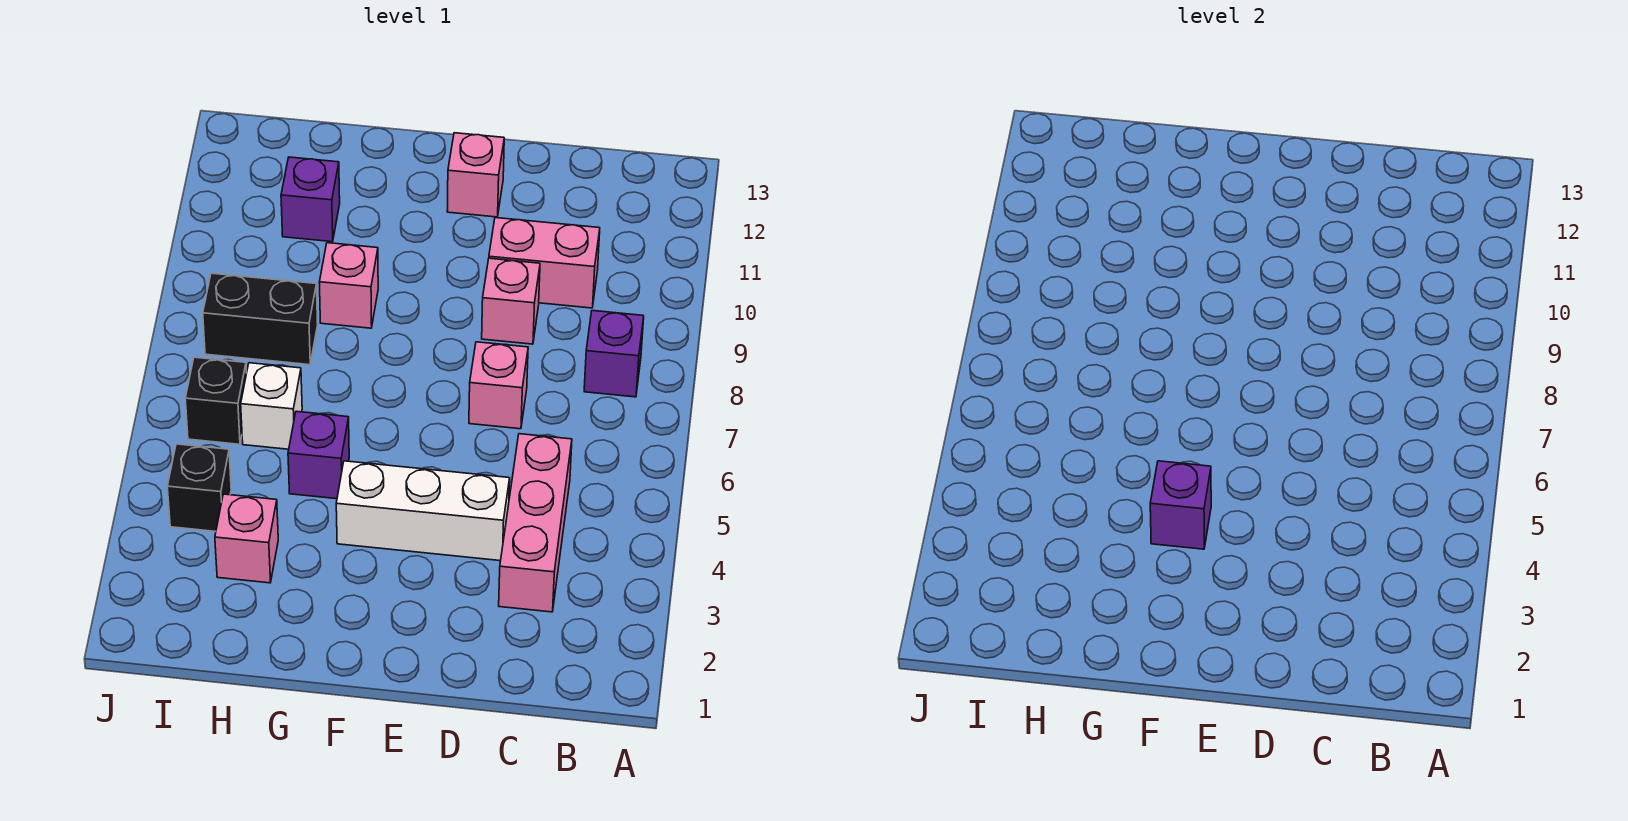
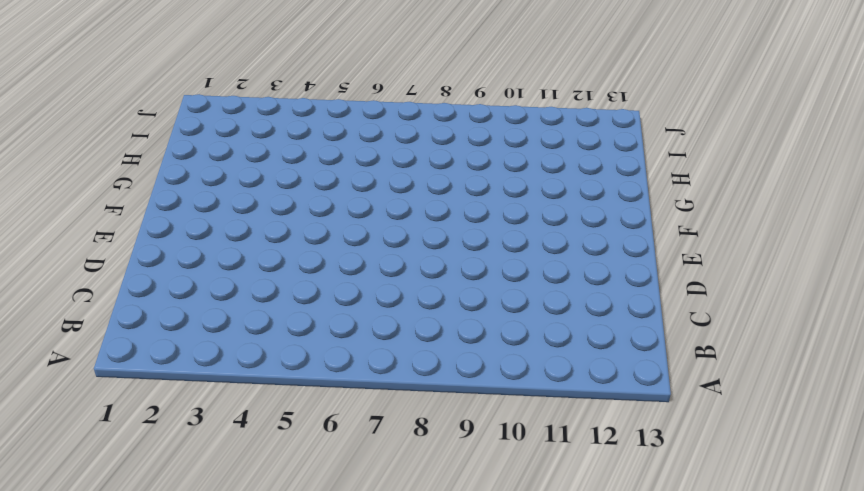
none -> purple 1x1 brick [584,311,644,397]
none -> pink 1x3 brick [499,434,572,612]
none -> pink 1x2 brick [489,218,600,308]

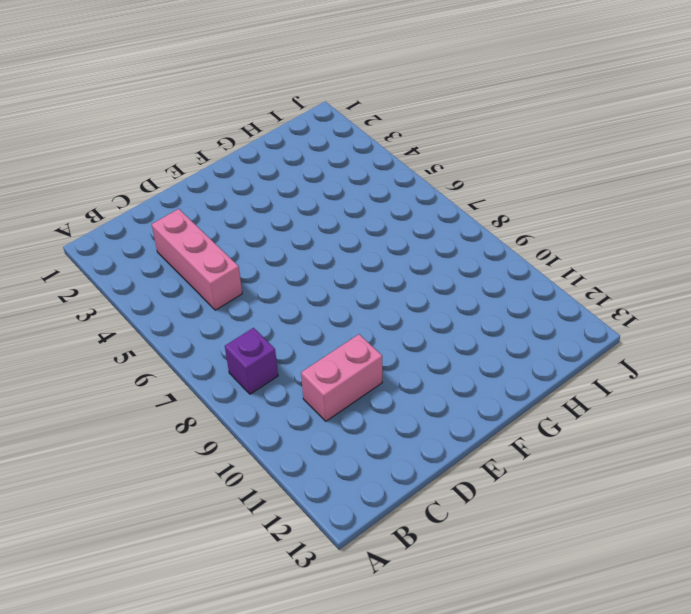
none -> white 1x3 brick [336,461,510,561]
none -> pink 1x1 brick [469,342,528,429]
none -> pink 1x1 brick [482,258,540,344]

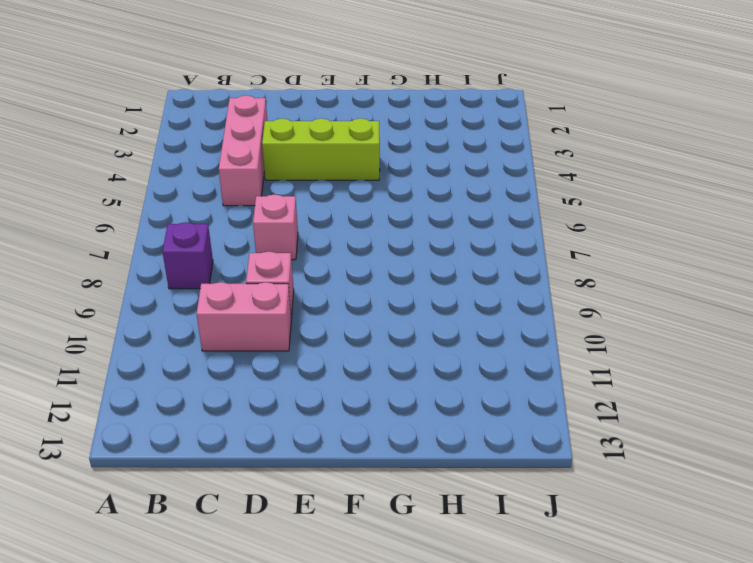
lime 1x3 brick [262,118,380,180] -> white 1x3 brick [336,461,510,561]
none -> pink 1x1 brick [447,133,504,217]
none -> purple 1x1 brick [288,411,349,499]
none -> pink 1x1 brick [319,243,378,328]

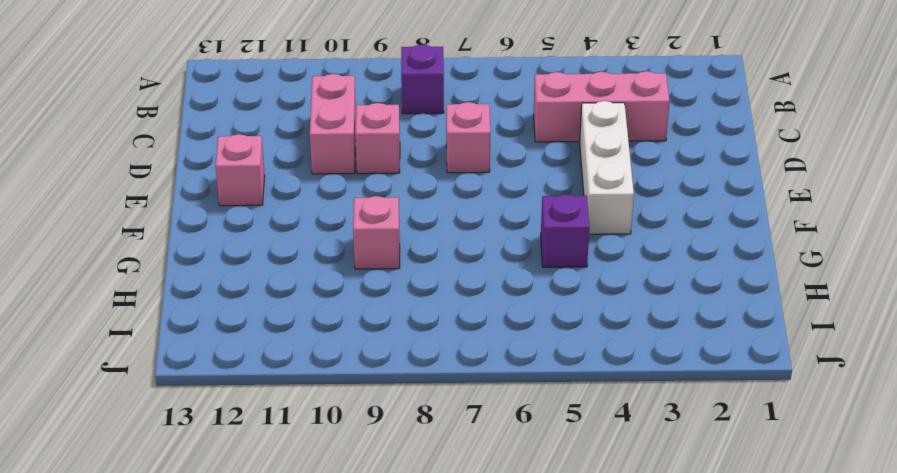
none -> pink 1x1 brick [215,494,278,583]
none -> white 1x1 brick [241,363,302,449]
none -> black 1x2 brick [203,273,318,365]

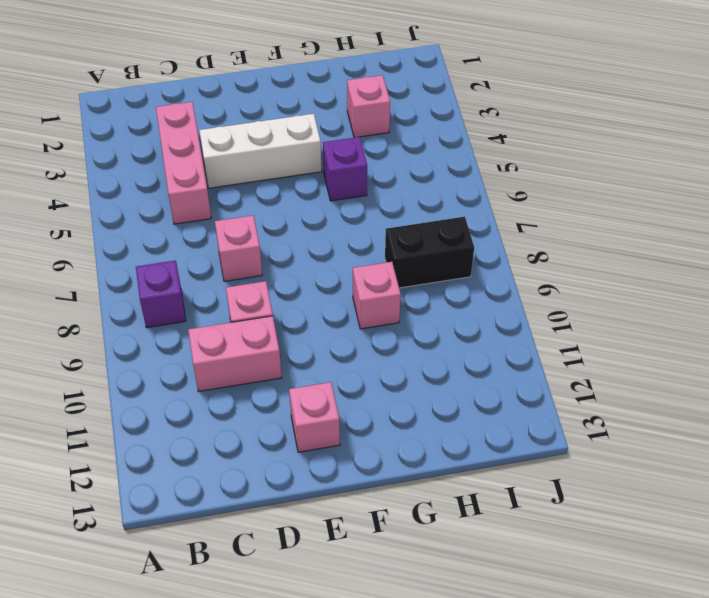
none -> white 1x1 brick [241,363,302,449]
none -> purple 1x1 brick [281,157,340,242]
none -> black 1x1 brick [167,444,231,531]

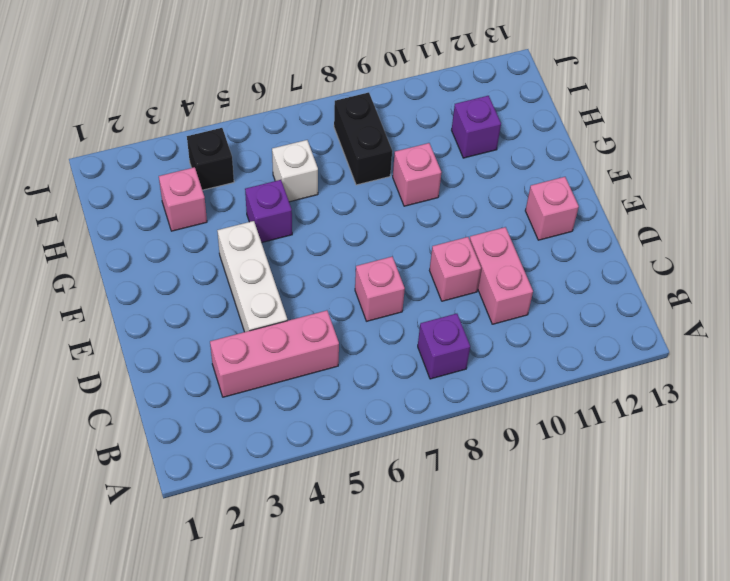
none -> black 1x1 brick [185,357,247,444]
none -> purple 1x1 brick [1150,461,1211,549]

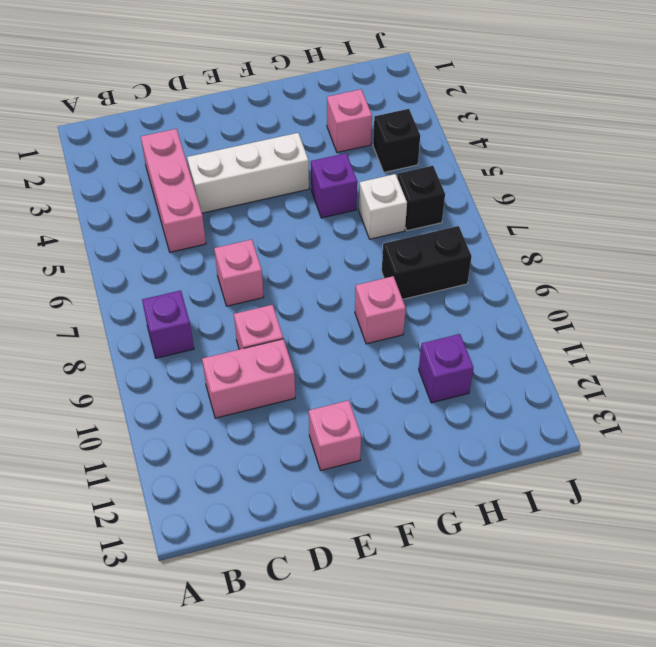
none -> purple 1x1 brick [1150,461,1211,549]

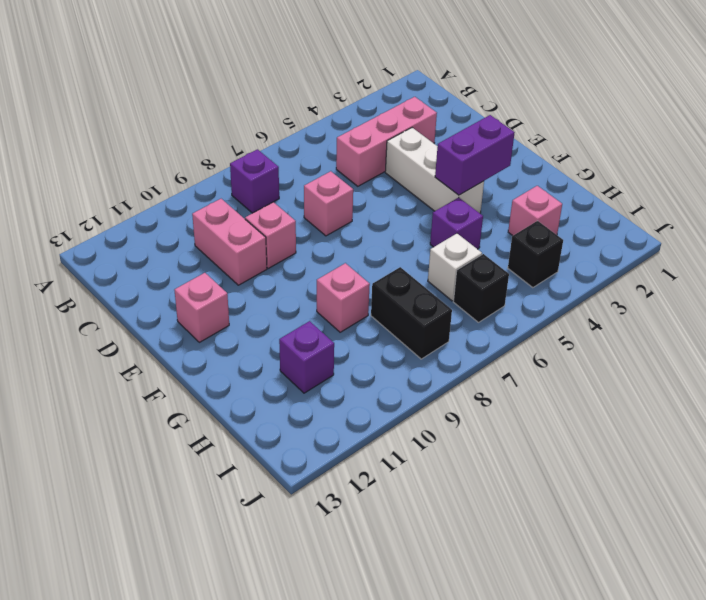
purple 1x2 brick [435,115,515,195] -> purple 1x1 brick [1150,461,1211,549]

